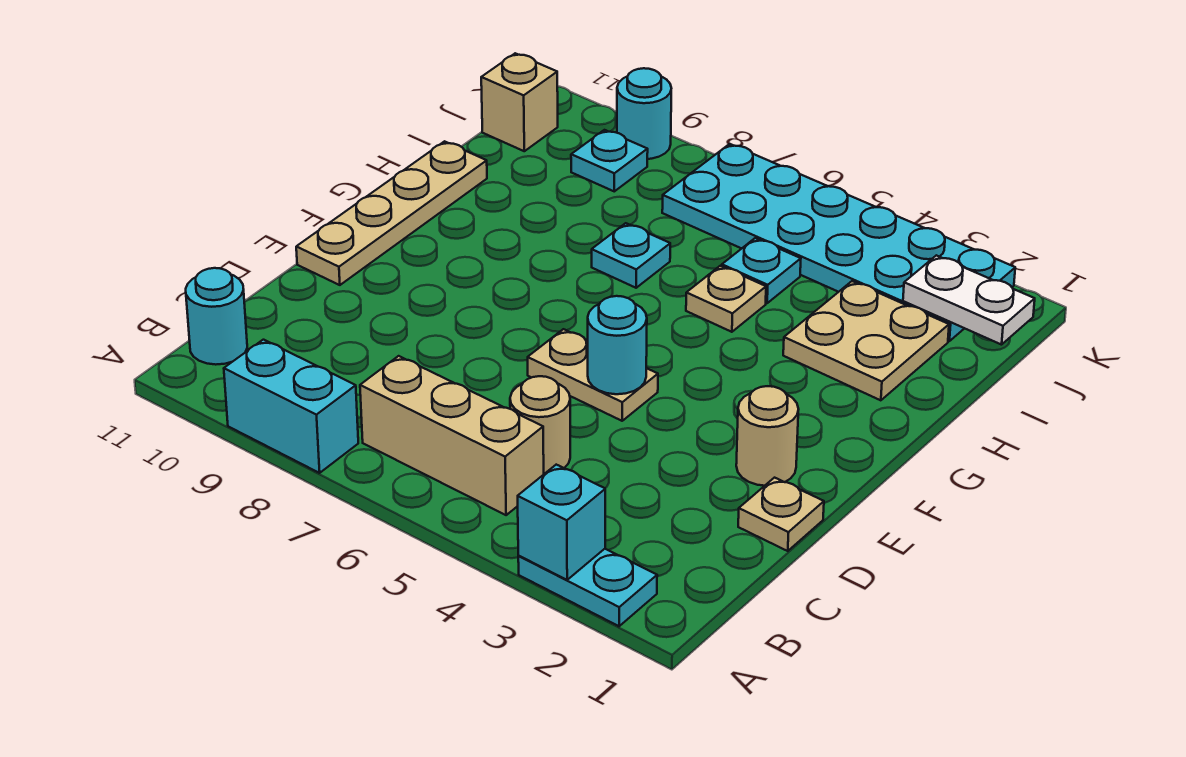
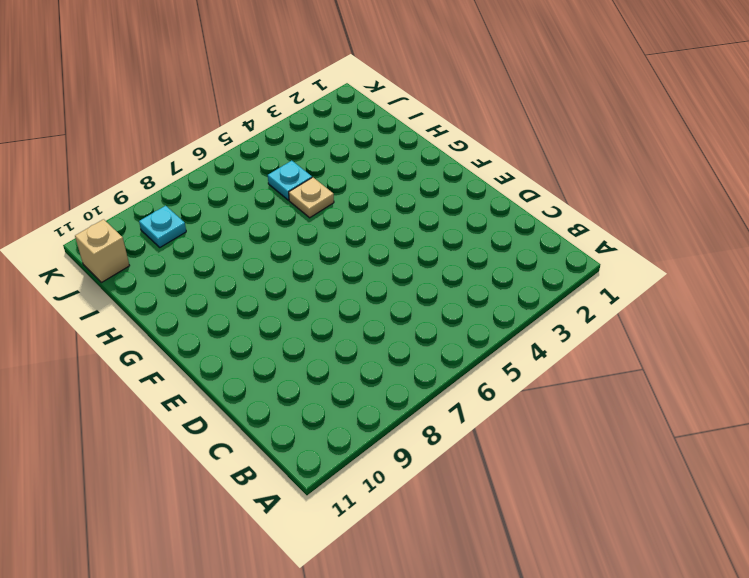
none -> cyan 1x2 plate [518,549,657,626]
none -> cyan 1x2 brick [224,340,358,473]
none -> tan 1x3 brick [360,356,544,515]

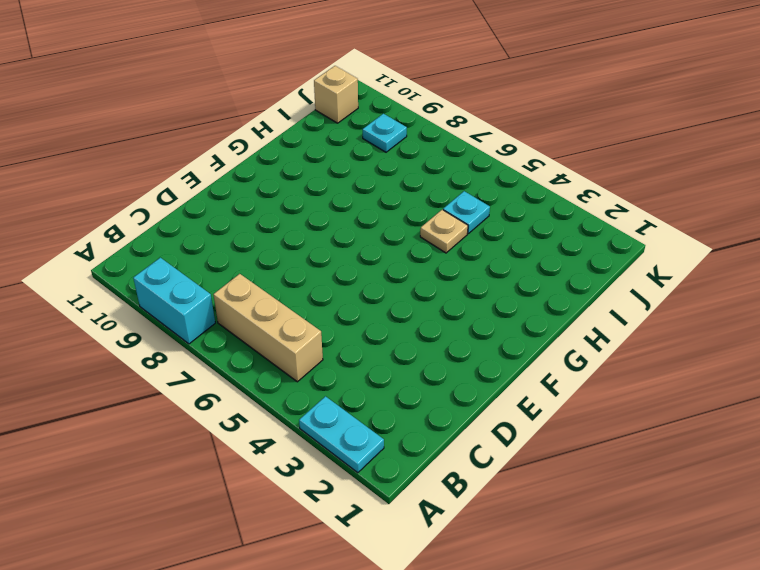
none -> cyan 1x1 round brick [186,268,247,365]
none -> tan 1x1 round brick [510,376,570,474]
none -> tan 1x1 plate [738,478,824,551]

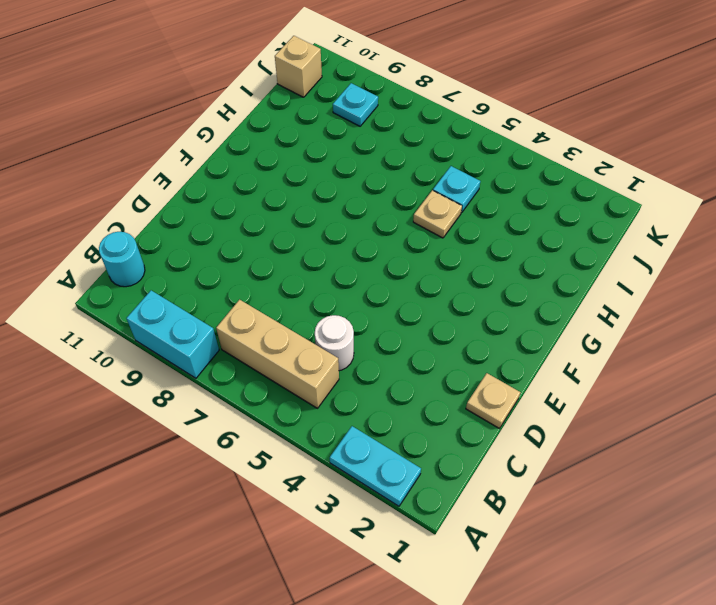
white 1x1 round brick [315,315,354,371] -> tan 1x1 round brick [510,376,570,474]
none -> tan 1x1 round brick [736,386,799,486]
none -> tan 1x2 plate [528,329,658,421]
none -> tan 1x4 plate [296,141,487,285]

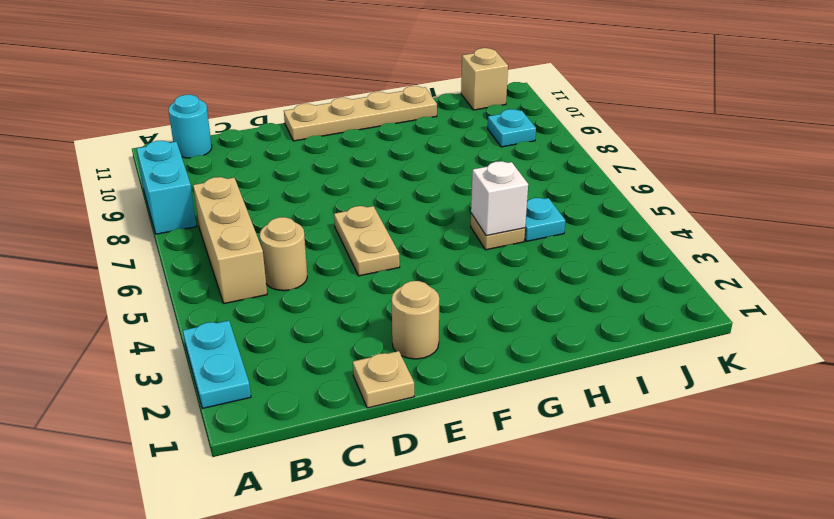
white 1x1 brick [471,161,528,236] -> none
none -> tan 2x2 plate [783,281,949,400]
none -> cyan 1x1 plate [592,223,670,288]
none -> cyan 2x6 plate [662,144,1015,341]

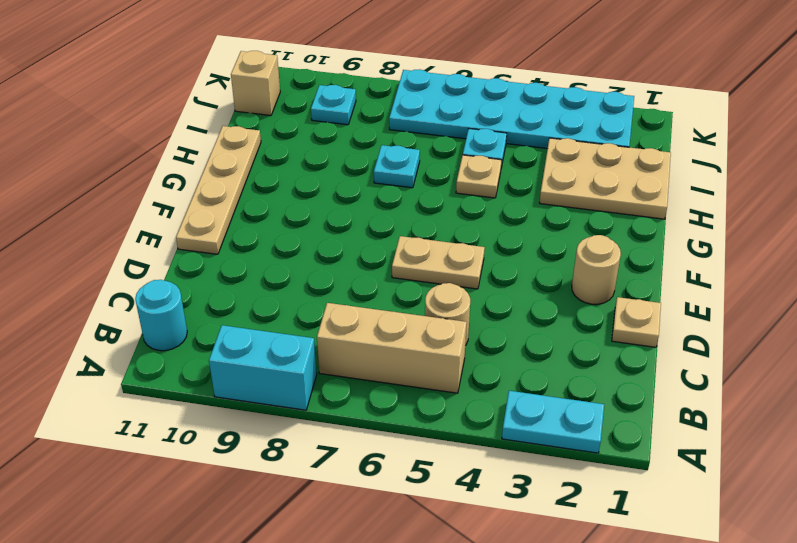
tan 2x3 plate [540,138,671,219] -> tan 2x2 plate [783,281,949,400]
none -> cyan 1x1 round brick [617,68,671,159]
none -> cyan 1x1 brick [518,465,605,580]
none -> cyan 1x1 round brick [588,296,647,394]

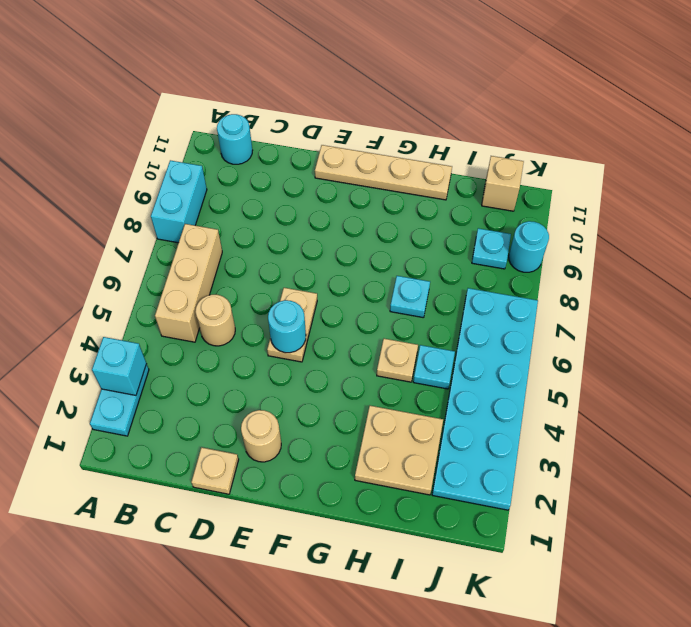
none -> white 1x2 plate [903,255,1035,345]

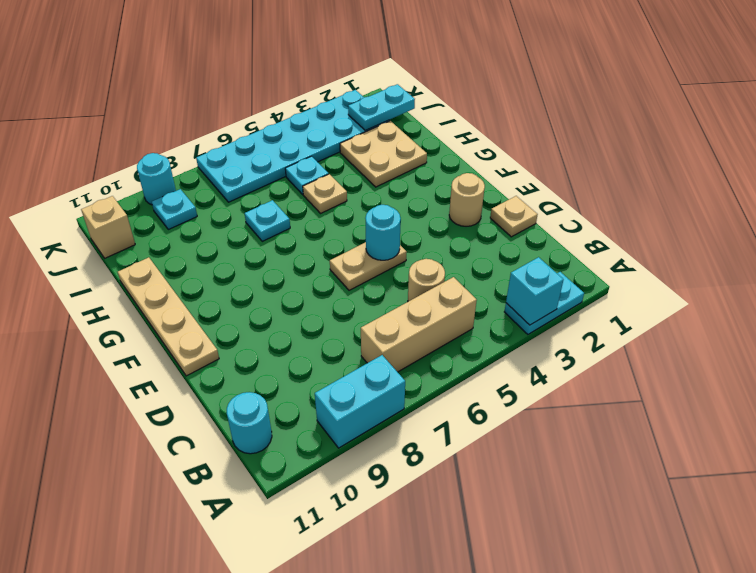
cyan 1x2 plate [348,84,415,130] -> white 1x2 plate [903,255,1035,345]

